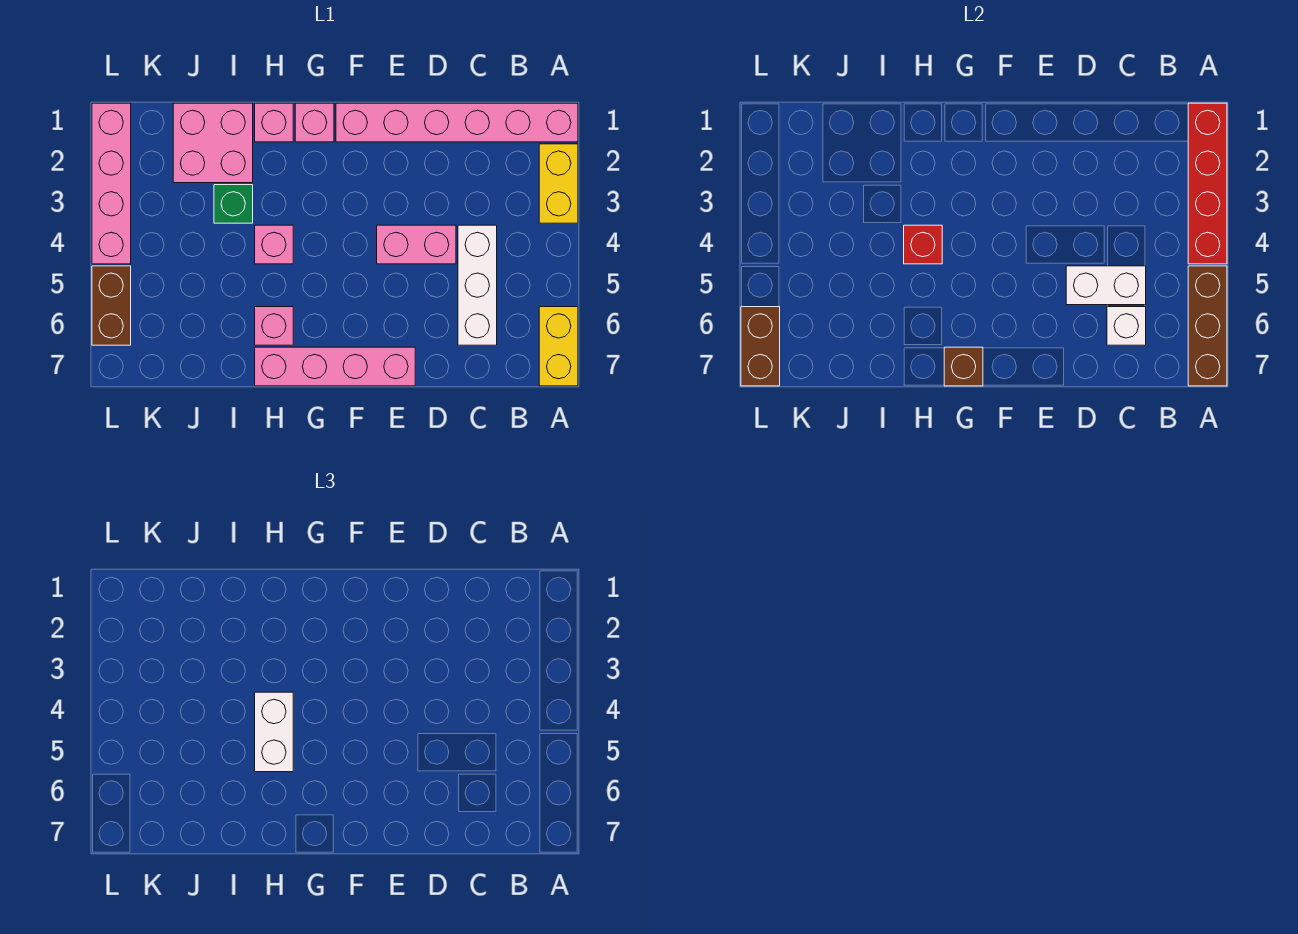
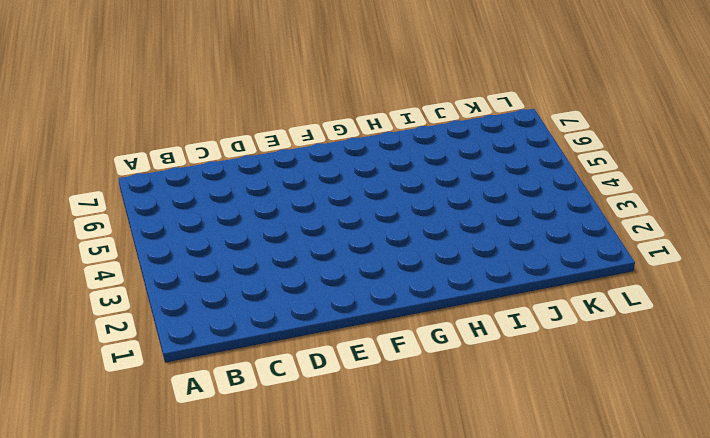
none -> pink 1x6 brick [336,103,578,142]
none -> yellow 1x2 brick [539,144,578,223]
none -> yellow 1x2 brick [539,307,578,386]

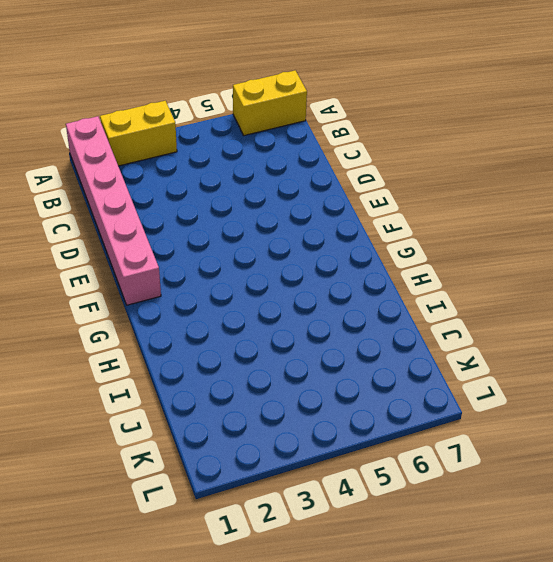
none -> white 1x3 brick [458,225,497,345]
none -> pink 1x2 brick [377,225,456,264]
none -> pink 1x4 brick [255,347,415,386]

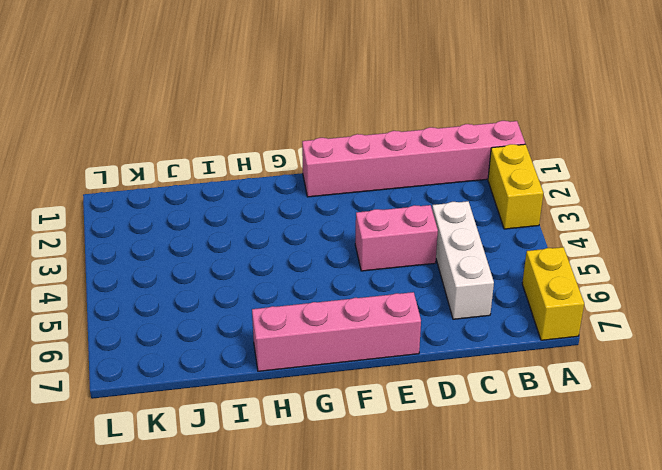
none -> pink 1x1 brick [295,103,334,142]
none -> pink 1x1 brick [255,103,293,142]
none -> pink 1x1 brick [255,225,293,264]

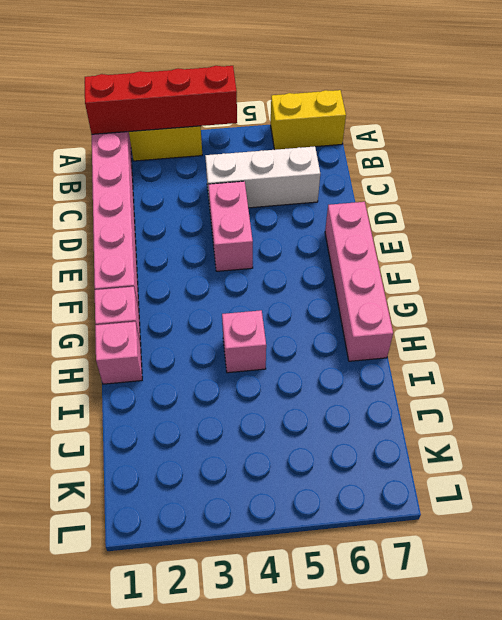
none -> pink 1x1 brick [255,307,293,345]
none -> pink 2x2 brick [173,103,253,183]
none -> green 1x1 brick [214,185,253,223]

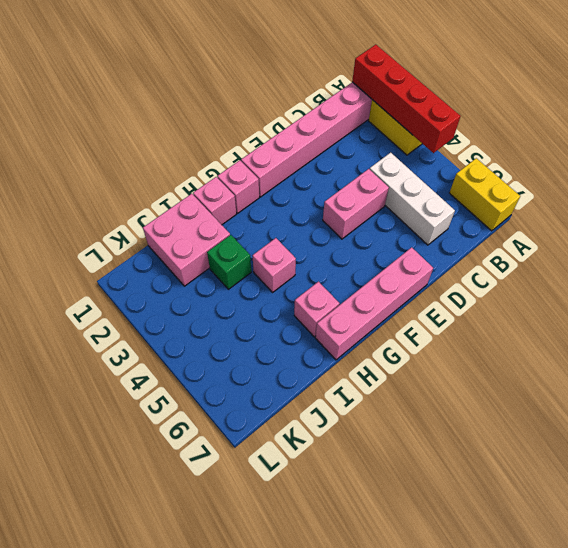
none -> pink 1x4 brick [92,103,131,264]
none -> brown 1x2 brick [92,266,131,345]
none -> brown 1x3 brick [1188,266,1227,386]

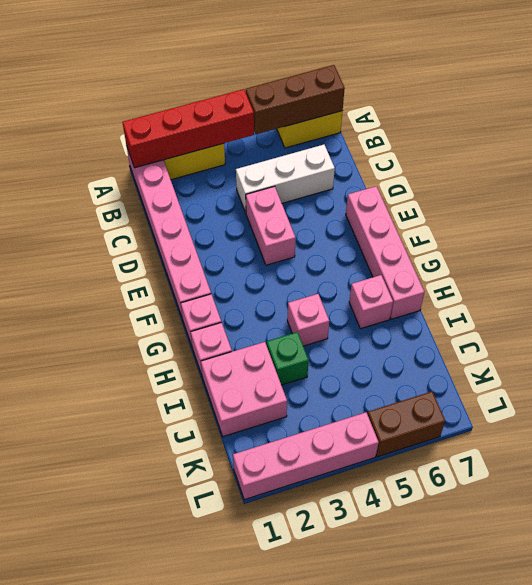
none -> white 1x2 brick [1066,266,1146,305]
none -> white 1x1 brick [1107,307,1146,345]
none -> brown 1x1 brick [944,347,983,386]

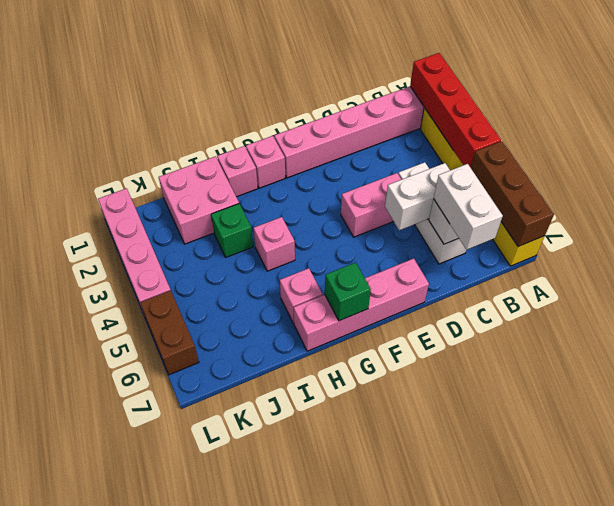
white 1x2 brick [434,164,503,250] -> white 1x2 brick moved to [255,692,293,772]
green 1x1 brick [325,262,371,321] -> brown 1x1 brick [944,347,983,386]
none -> red 1x1 brick [904,225,942,264]
none -> brown 1x2 brick [741,307,780,386]

